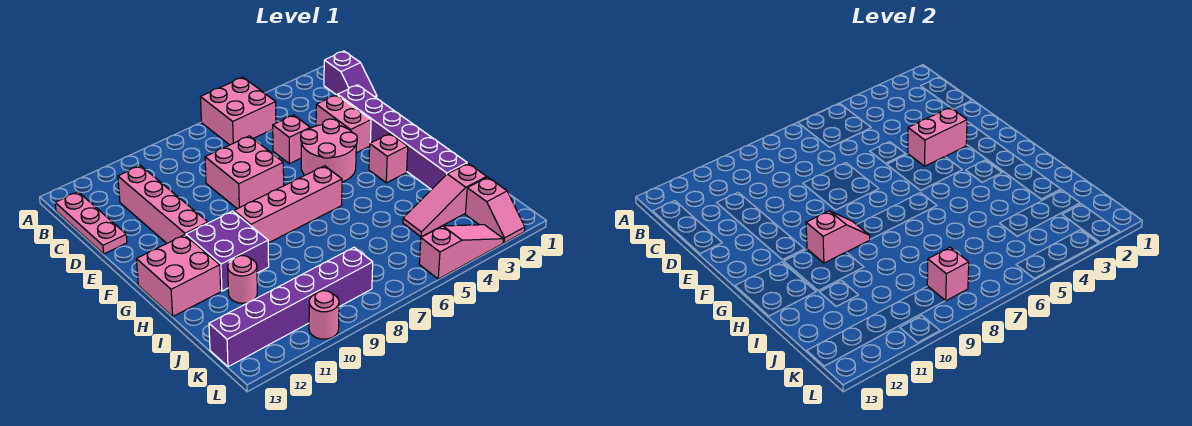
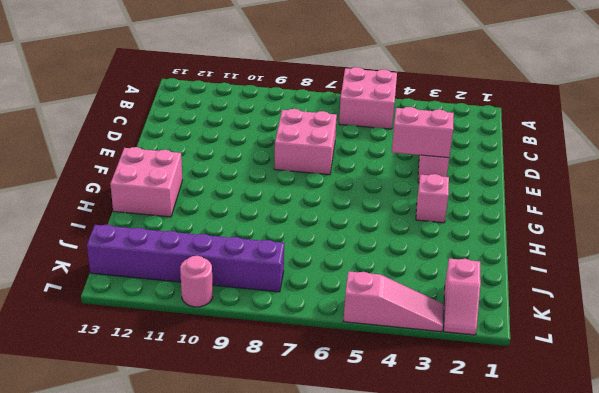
none -> purple 1x2 slope [324,51,377,98]
none -> pink 1x3 plate [55,192,127,254]
none -> pink 1x4 brick [118,166,208,243]

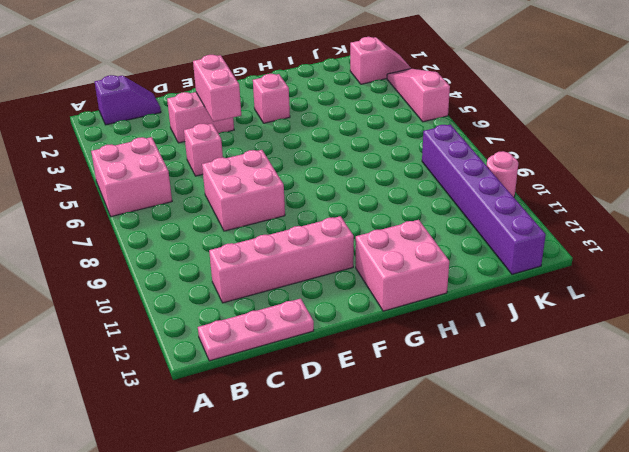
none -> purple 1x6 brick [338,85,467,190]
none -> pink 2x2 round brick [301,119,357,182]
none -> pink 1x4 brick [234,166,342,243]

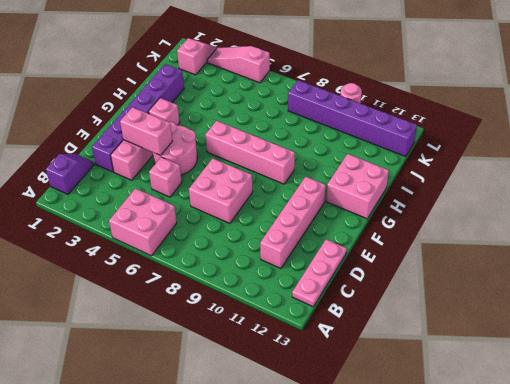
none -> purple 2x2 brick [186,211,269,291]
none -> pink 1x1 round brick [228,256,257,303]
none -> pink 1x3 slope [403,163,487,237]

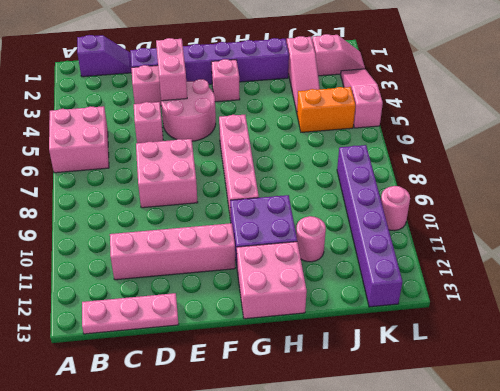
orange 1x2 brick [297,87,355,132] -> none
none -> pink 1x2 slope [806,211,870,263]
none -> pink 1x1 brick [927,247,969,301]

